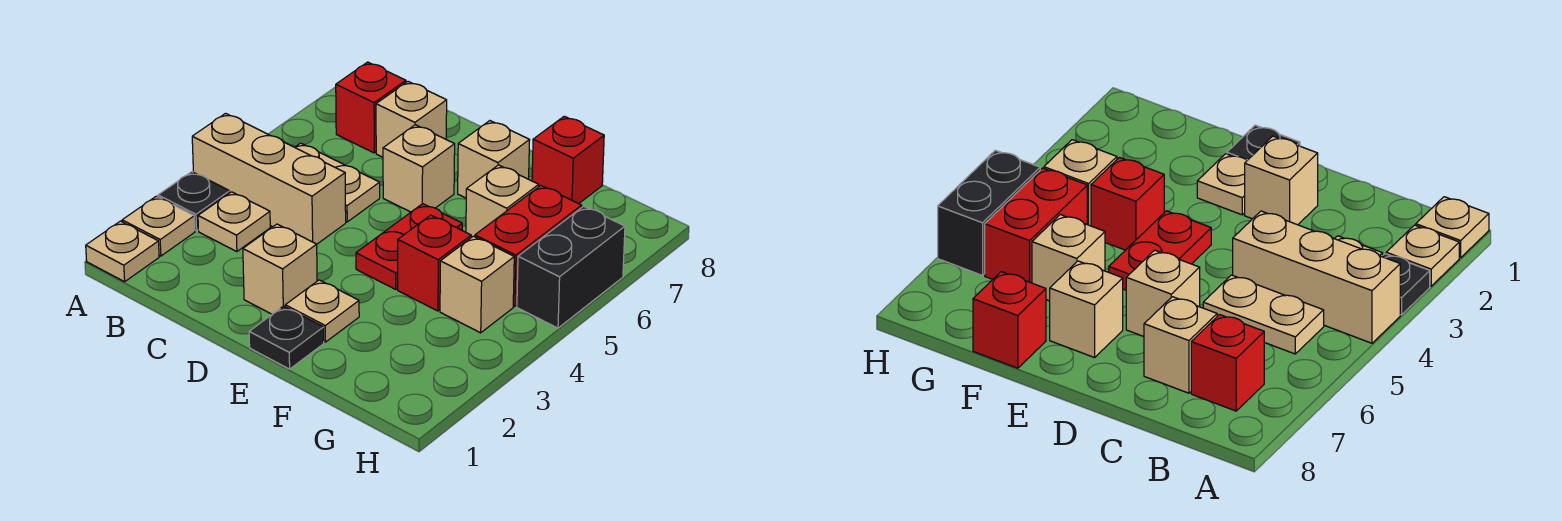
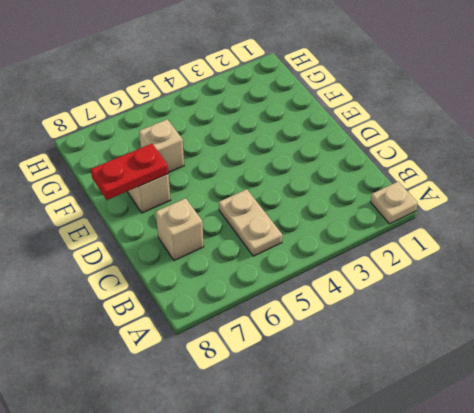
red 1x2 plate [91,144,168,200] -> red 1x2 plate moved to [356,204,462,289]
none -> tan 1x1 plate [122,196,195,256]
none -> black 1x1 plate [158,172,230,231]
none -> tan 1x3 brick [192,113,346,244]

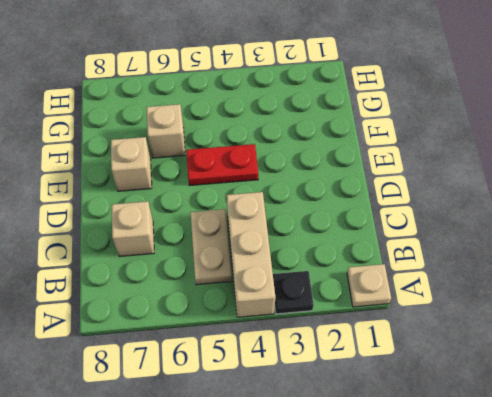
none -> tan 1x1 plate [122,196,195,256]
none -> tan 1x1 plate [198,192,270,252]
none -> red 1x1 brick [336,62,406,153]

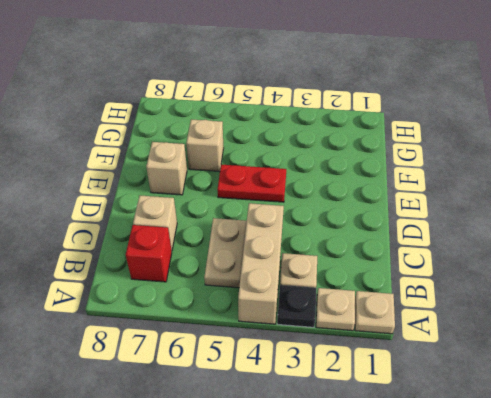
none -> tan 1x1 brick [243,224,317,314]
none -> tan 1x1 brick [383,125,455,212]
none -> black 1x1 plate [249,306,324,369]

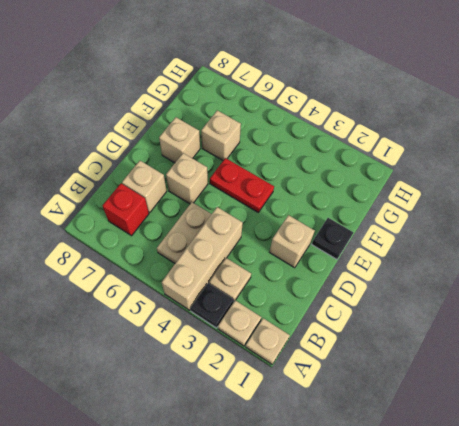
none -> tan 1x1 plate [285,280,359,342]
none -> red 1x1 brick [398,215,471,311]
none -> red 1x1 brick [532,116,604,204]

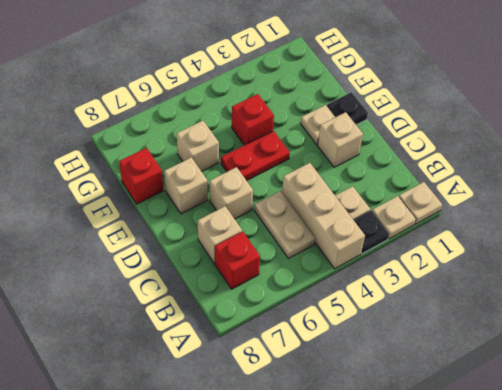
none -> tan 1x1 brick [440,236,514,333]
none -> red 1x2 brick [475,186,582,306]
none -> black 1x2 brick [517,206,625,328]

